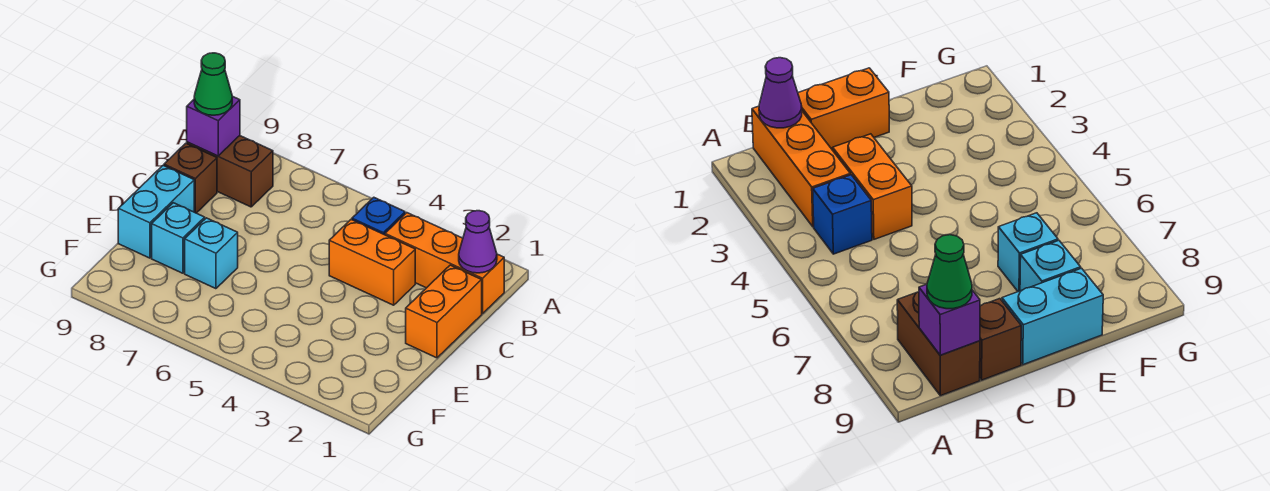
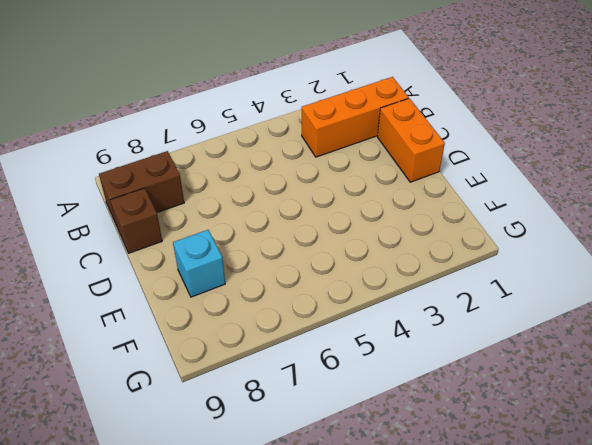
none -> blue 1x1 brick [352,197,405,235]
none -> orange 1x2 brick [329,220,415,305]
none -> cyan 1x2 brick [118,166,194,258]

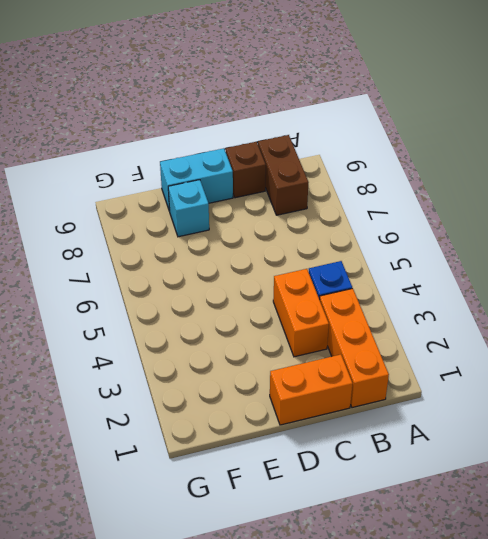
none -> cyan 1x1 brick [185,218,238,289]
none -> purple 1x1 cone [459,211,497,273]
none -> purple 1x1 brick [187,96,240,156]

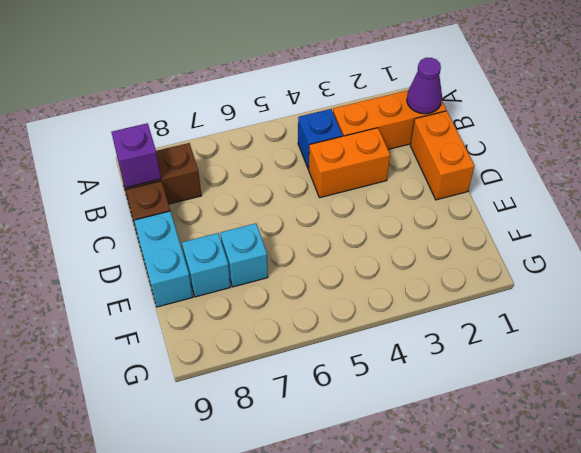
none -> green 1x1 cone [194,53,232,115]

